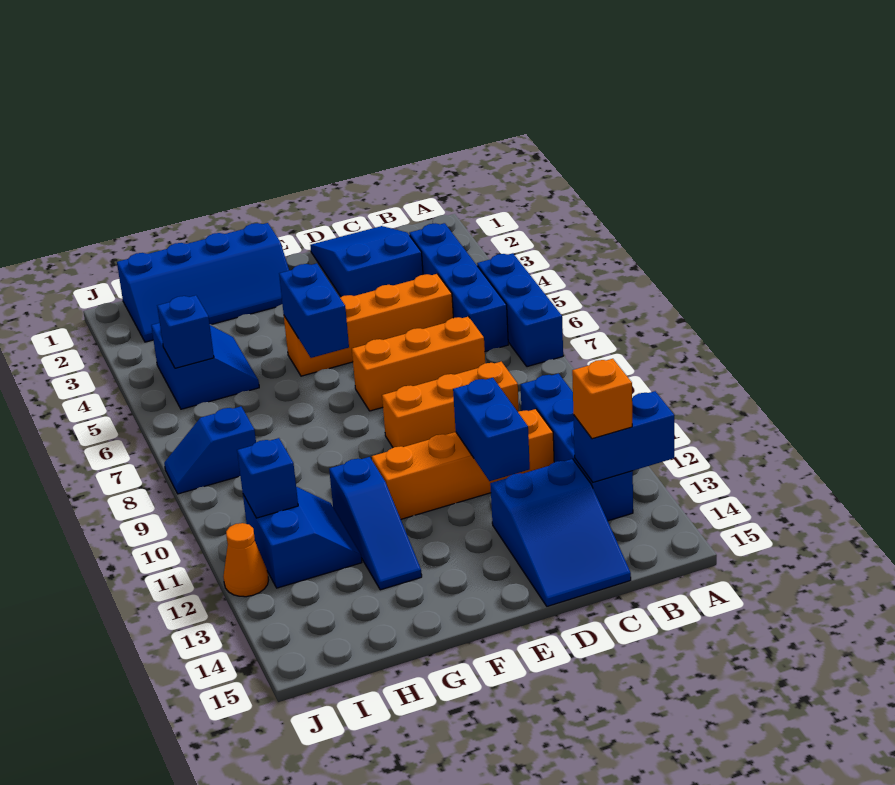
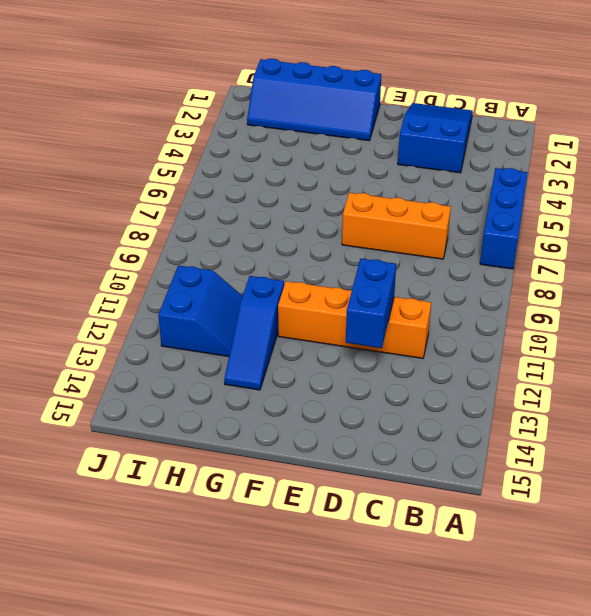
none -> blue 1x4 brick [409,223,508,352]
none -> blue 1x4 brick [520,373,633,521]
none -> orange 1x4 brick [284,274,453,376]

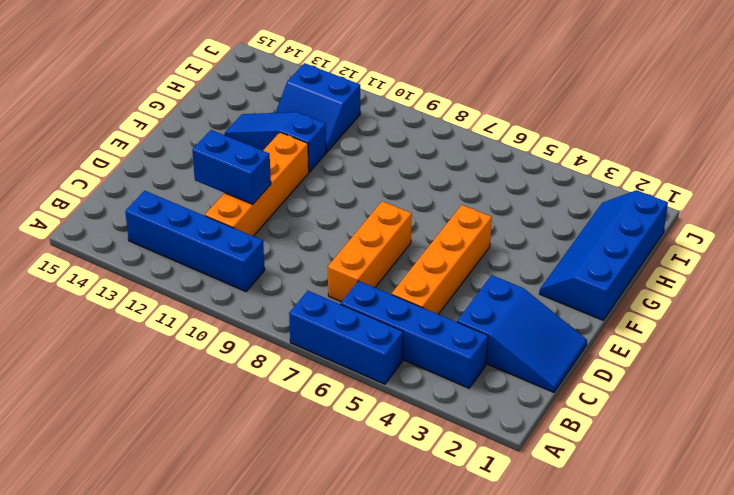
none -> orange 1x3 brick [382,362,519,448]
none -> blue 2x3 slope [490,459,631,606]
none -> blue 2x2 slope [151,323,259,409]

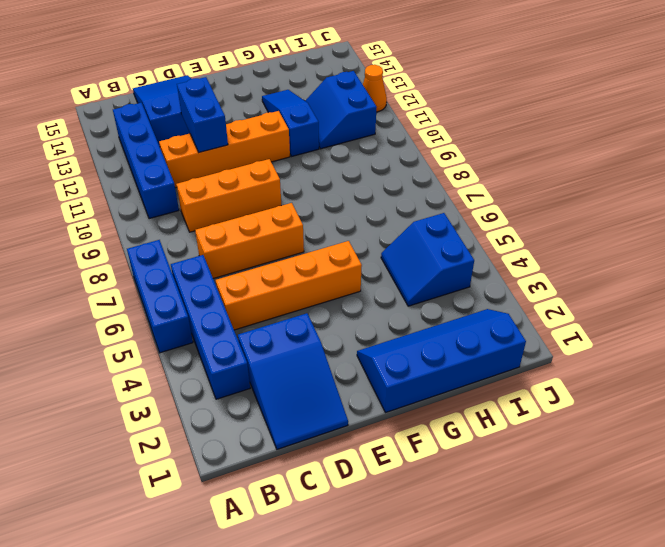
none -> blue 1x2 slope [164,406,256,494]
none -> blue 1x2 brick [574,391,675,482]
none -> blue 1x2 brick [279,263,349,358]

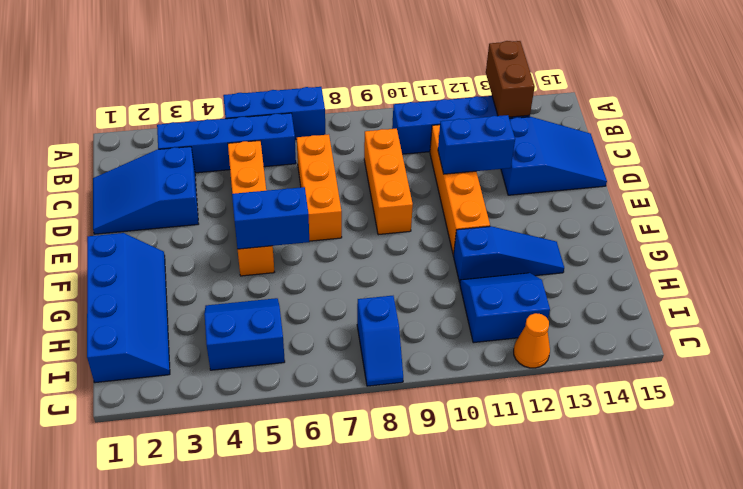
brown 1x2 brick [486,41,535,117] -> blue 1x2 brick [574,391,675,482]
none -> blue 1x1 brick [157,295,214,368]
none -> blue 1x1 brick [237,438,298,518]
none -> orange 1x1 brick [572,359,632,439]

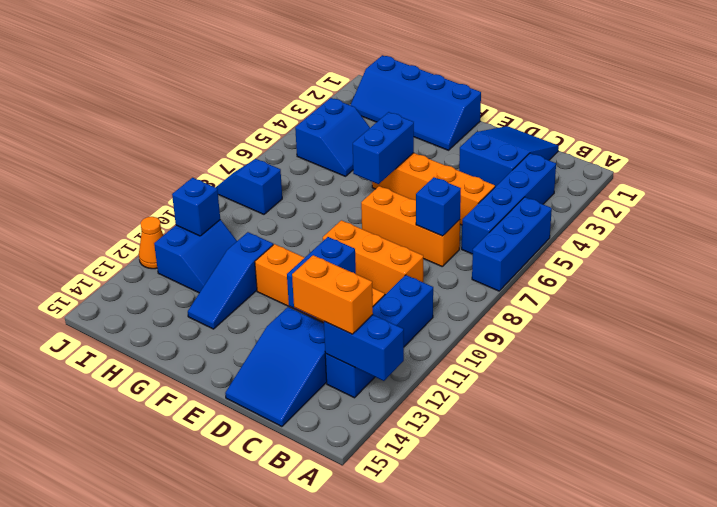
orange 1x2 brick [292,255,373,334] -> orange 1x1 brick [572,359,632,439]
blue 1x1 brick [416,177,461,236] -> blue 1x1 brick moved to [157,295,214,368]

